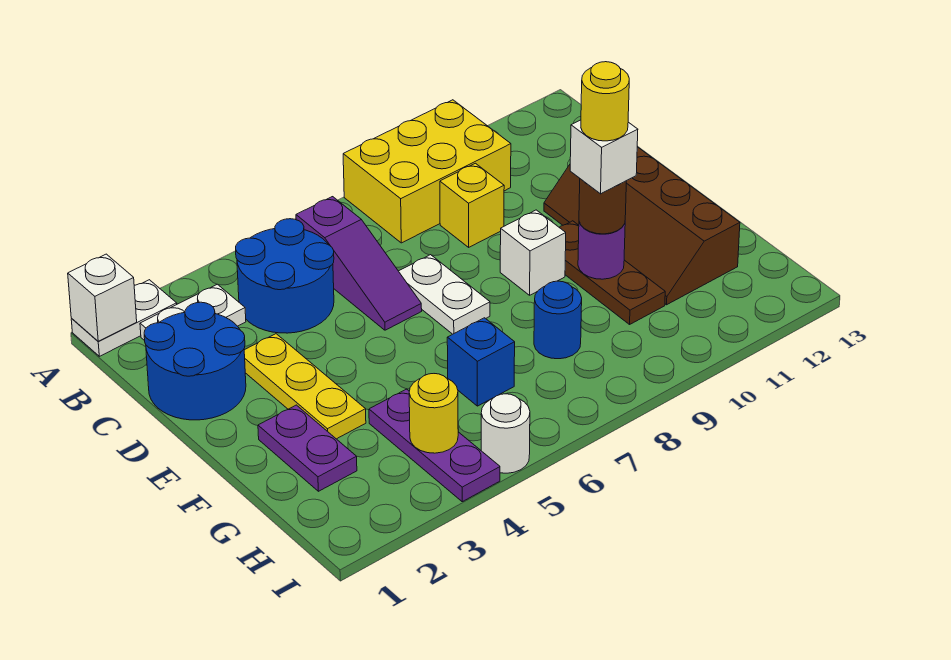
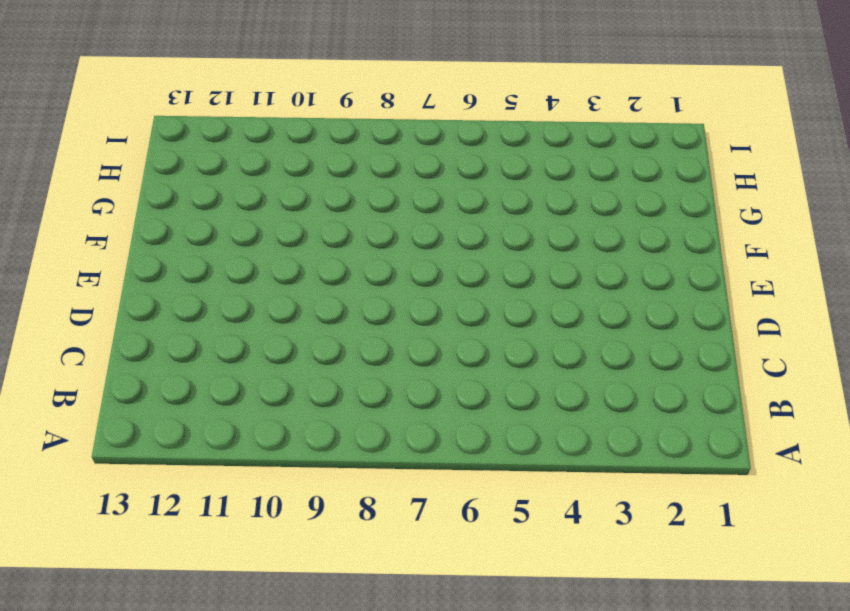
none -> white 1x2 plate [71,280,177,356]
none -> yellow 2x3 brick [343,100,511,243]
none -> white 1x2 plate [140,284,246,341]

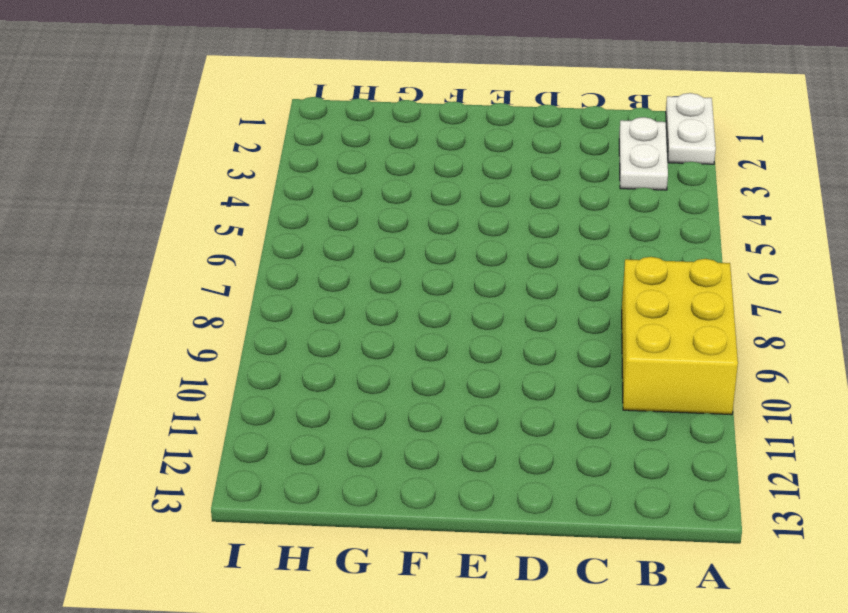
none -> blue 2x2 round brick [236,219,334,333]
none -> purple 1x3 slope [296,197,422,330]
none -> blue 2x2 round brick [144,302,246,420]

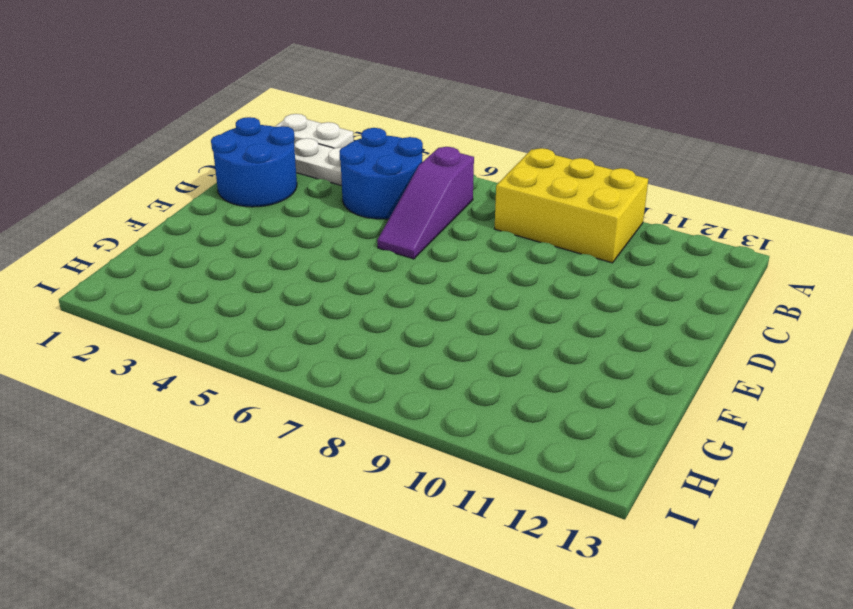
none -> yellow 1x1 brick [440,163,504,247]
none -> yellow 1x3 plate [244,334,366,439]
none -> white 1x2 plate [399,255,490,334]

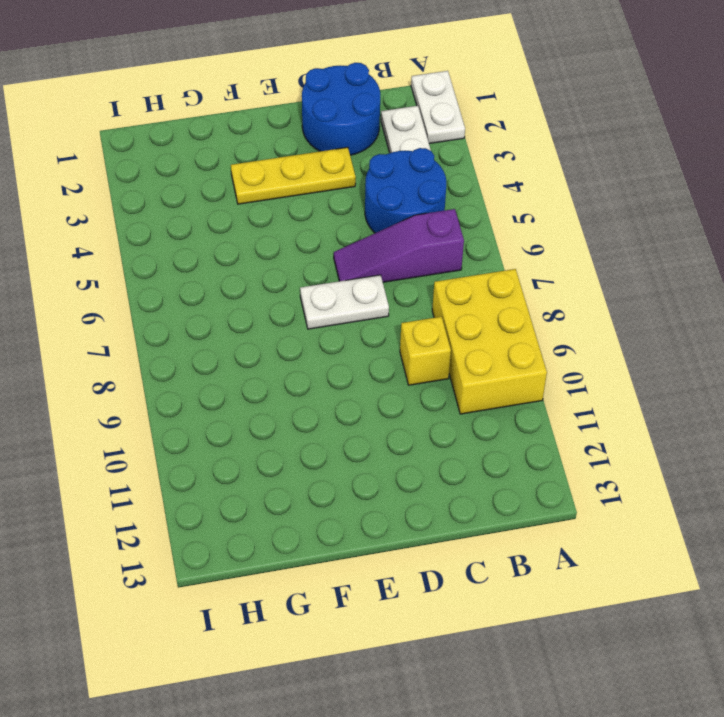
none -> brown 2x4 slope [544,147,740,305]
none -> white 1x1 brick [500,210,566,295]
none -> brown 1x3 plate [559,221,665,324]

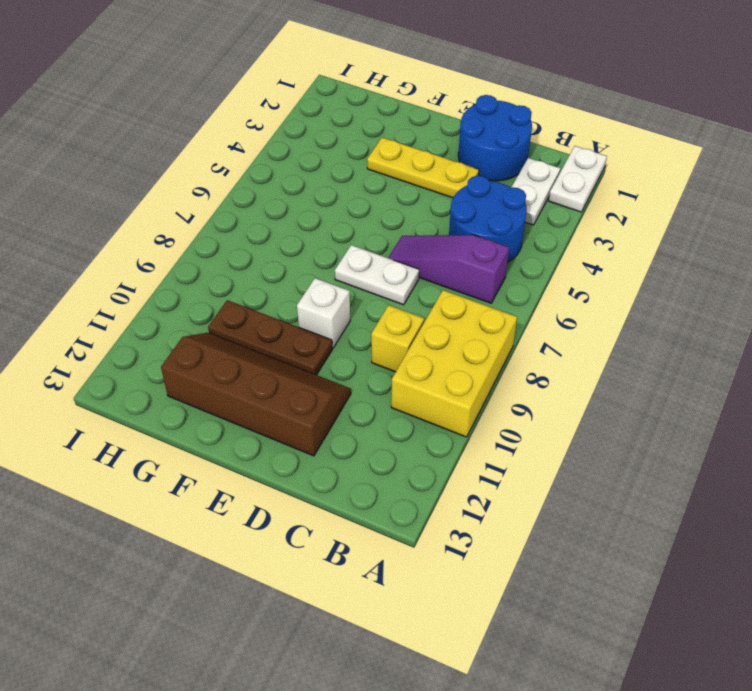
none -> purple 1x2 plate [258,405,357,491]
none -> purple 1x3 plate [369,389,500,502]
none -> blue 1x1 brick [447,318,515,406]

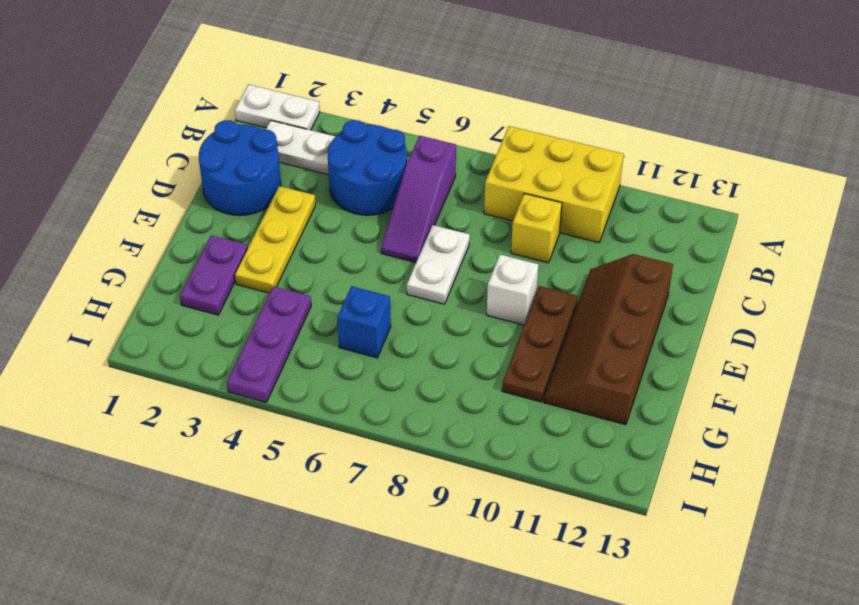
none -> blue 1x1 round brick [534,281,582,359]
none -> white 1x1 round brick [481,394,530,473]
none -> white 1x1 brick [68,254,137,341]

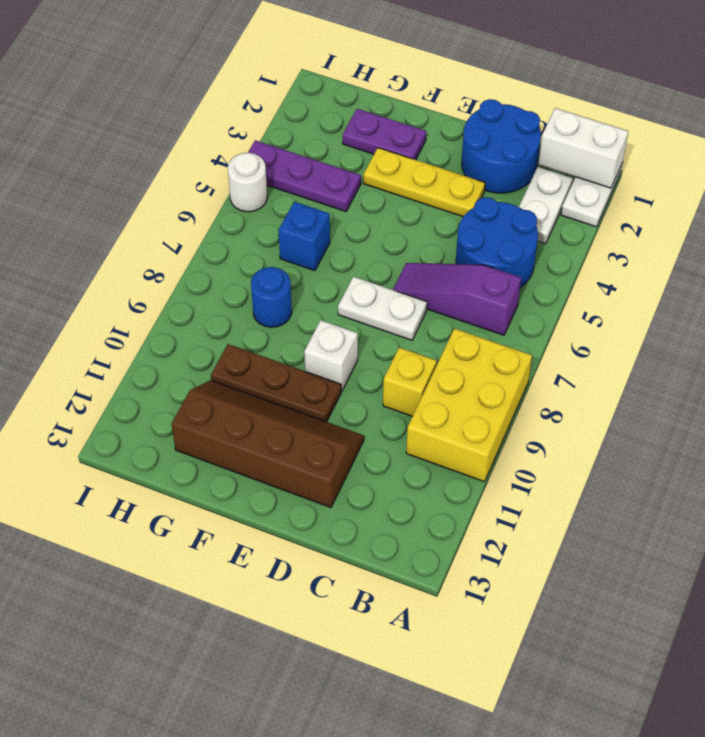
white 1x2 brick [538,108,628,188] -> white 1x1 brick [68,254,137,341]
none -> purple 1x1 round brick [578,222,625,279]
none -> yellow 1x1 round brick [409,374,458,453]
none -> brown 1x1 round brick [579,179,626,234]

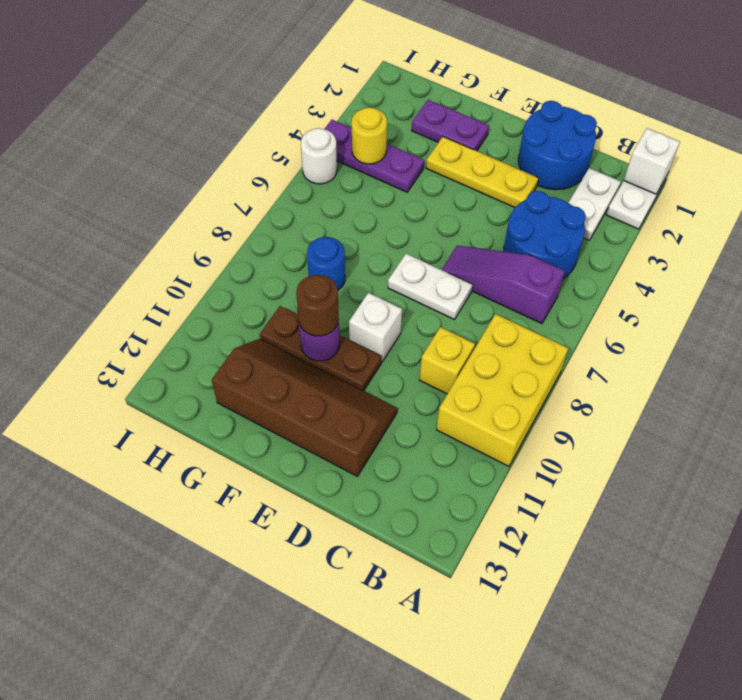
none -> blue 1x1 brick [447,318,515,406]
none -> white 1x1 brick [570,120,638,194]
none -> yellow 1x1 round brick [581,62,629,141]

